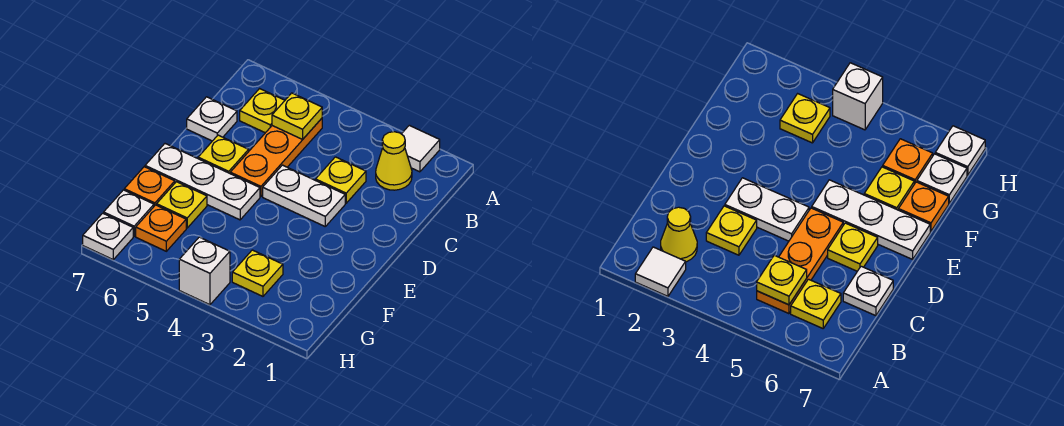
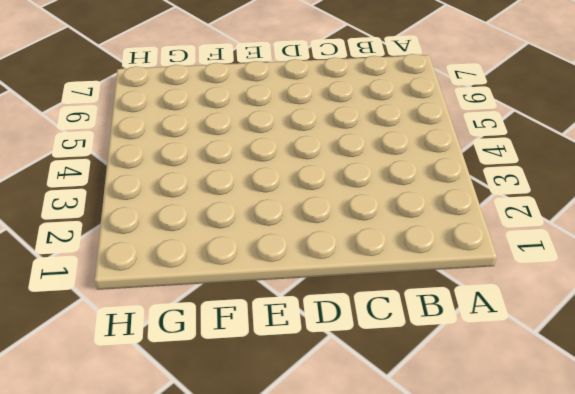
none -> white 1x1 tile [402,125,440,172]
none -> yellow 1x1 cone [376,132,412,190]
none -> orange 1x3 plate [230,118,322,197]

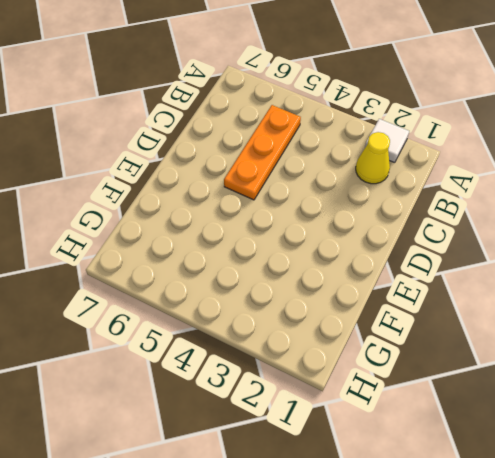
none -> yellow 1x1 plate [240,89,285,133]
none -> yellow 1x1 plate [316,157,366,203]
none -> white 1x1 plate [187,97,237,141]

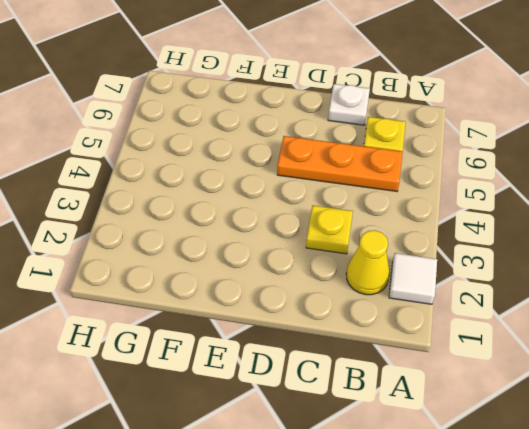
none -> white 1x2 plate [263,165,345,226]
none -> yellow 1x1 plate [198,135,249,173]
none -> white 1x3 plate [145,144,260,220]

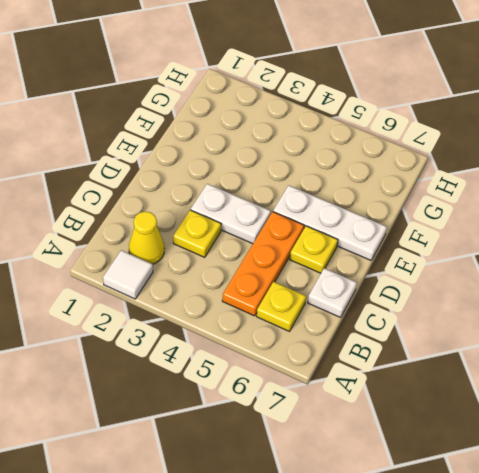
none -> yellow 1x1 plate [157,182,207,228]
none -> orange 1x1 plate [124,167,175,206]
none -> yellow 1x1 plate [232,250,283,296]

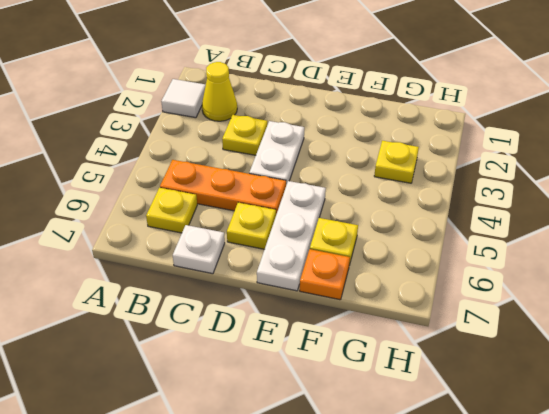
none -> orange 1x1 plate [136,205,186,251]
none -> white 1x1 plate [104,190,154,236]
none -> white 1x1 brick [179,237,230,305]

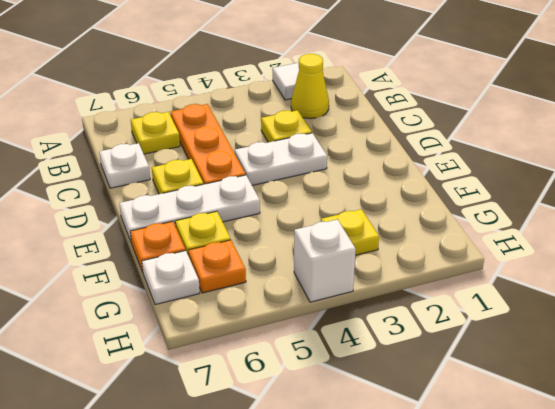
none -> white 1x1 plate [83,213,133,259]
none -> yellow 1x1 plate [272,93,322,139]

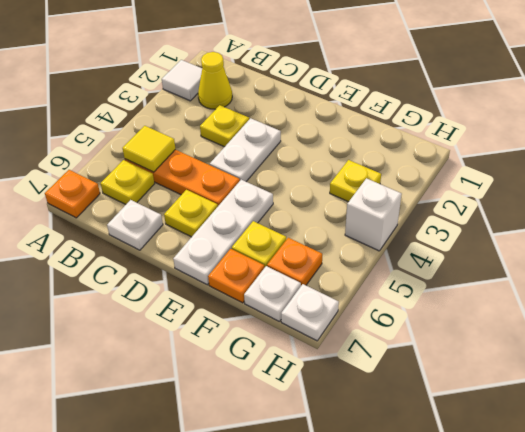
orange 1x1 plate [45,170,100,218] -> none
yellow 1x1 tile [123,126,175,172] -> yellow 1x1 plate [272,93,322,139]

